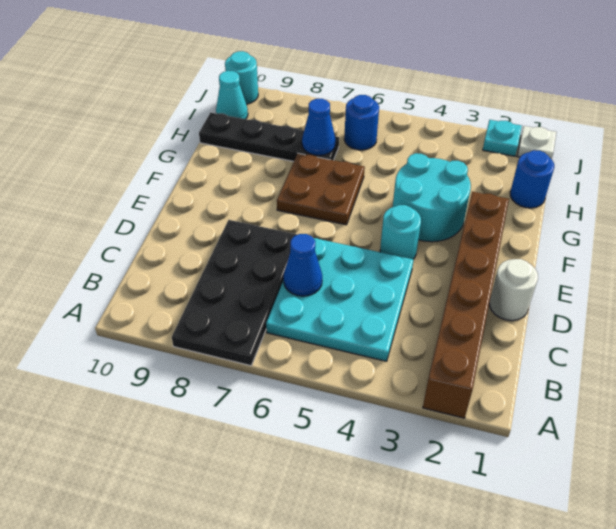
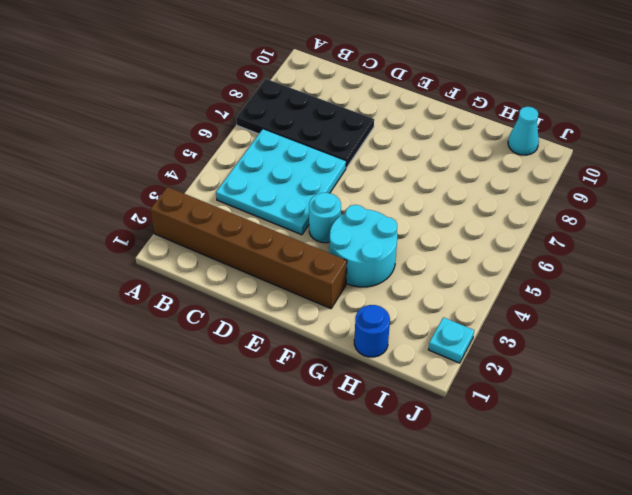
none -> white 1x1 round brick [489,259,538,321]
none -> brown 2x2 plate [277,153,365,225]
none -> black 1x4 plate [199,113,339,161]

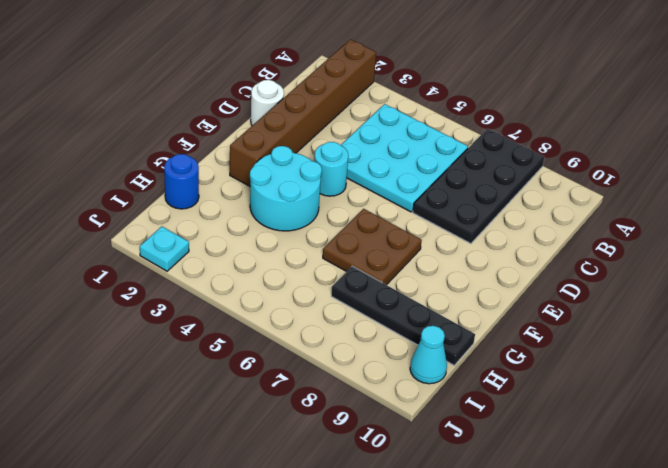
none -> blue 1x1 round brick [344,95,379,150]
none -> white 1x1 plate [517,126,556,159]
none -> cyan 1x1 round brick [225,51,258,104]

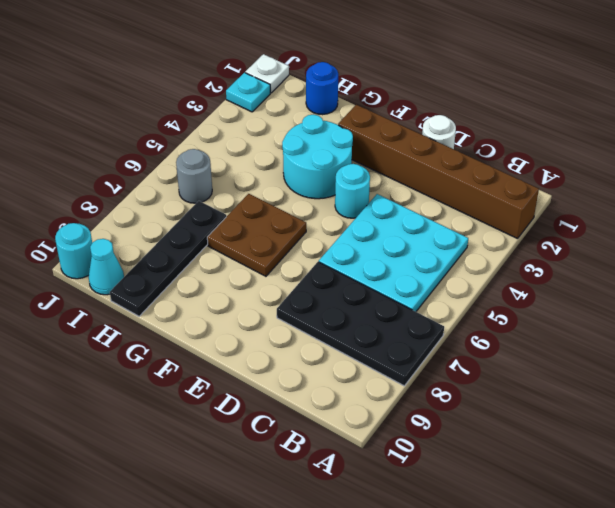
grey 1x1 round brick [176,149,212,203] -> blue 1x1 round brick [344,95,379,150]
none -> blue 1x1 cone [284,234,322,296]
none -> blue 1x1 cone [302,99,336,155]

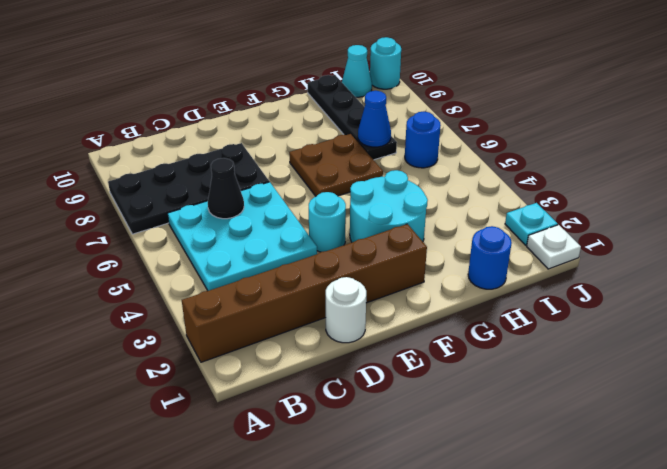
black 1x1 cone [208,158,244,219] -> blue 1x1 cone [284,234,322,296]

